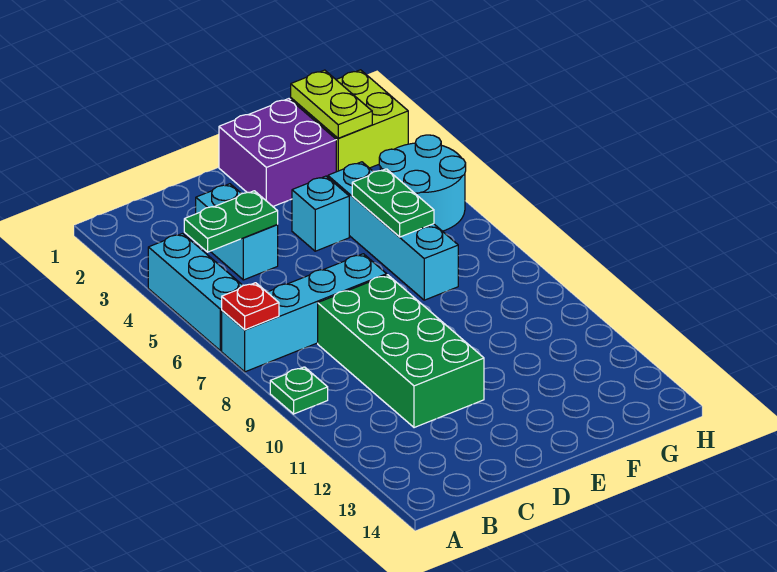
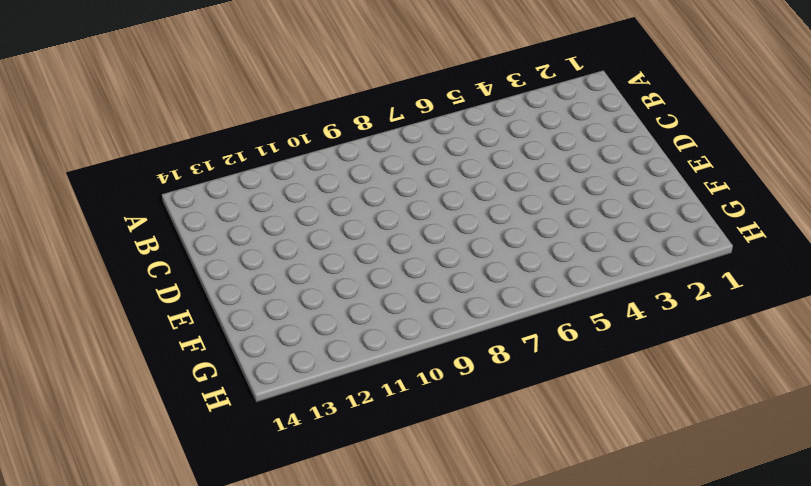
none -> cyan 1x3 brick [148,234,243,351]
none -> cyan 1x4 brick [222,254,387,372]
none -> green 1x1 plate [270,367,328,414]

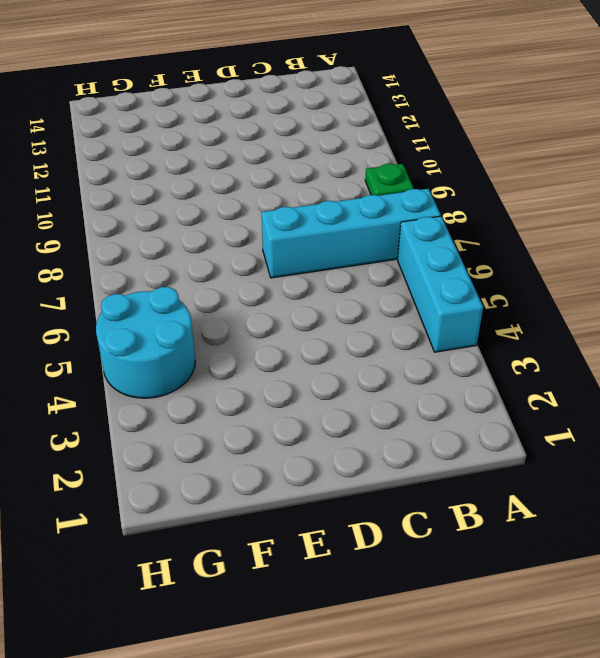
none -> cyan 1x2 brick [196,184,278,280]
none -> green 2x4 brick [318,275,484,428]
none -> purple 2x2 brick [219,99,336,206]

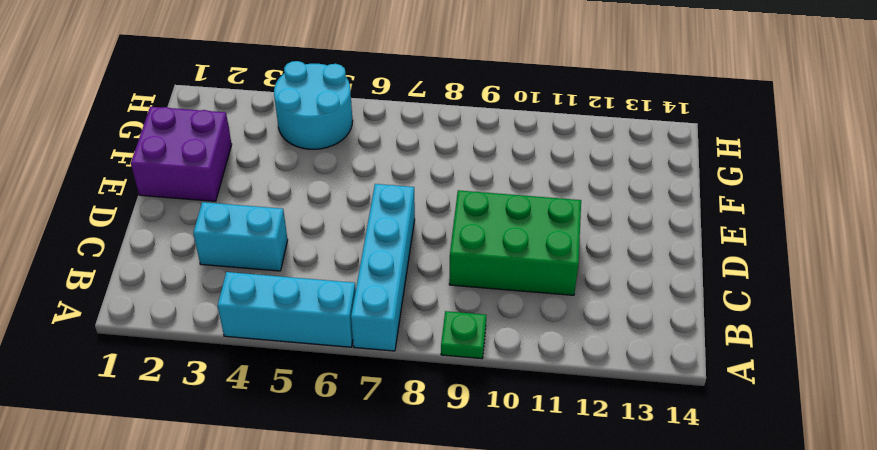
green 2x3 brick [449,190,581,295] -> green 2x4 brick [318,275,484,428]
none -> cyan 1x1 brick [292,176,349,251]
none -> cyan 1x4 brick [328,162,458,300]
none -> lime 2x2 brick [291,70,408,172]

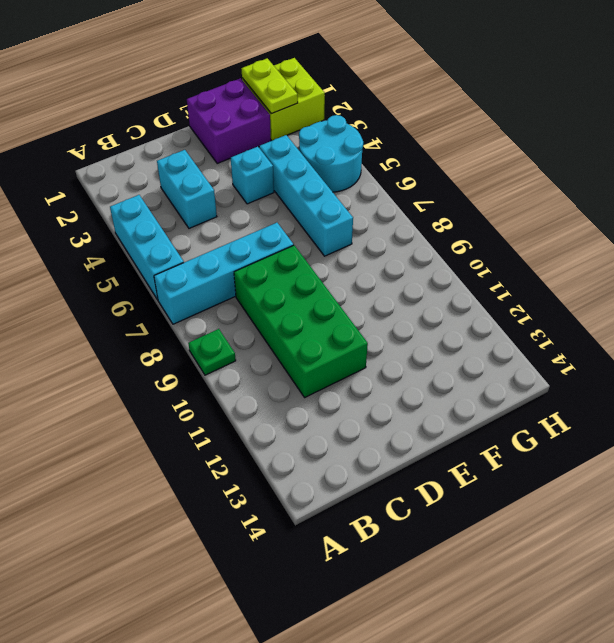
none -> red 1x1 plate [222,283,279,330]
none -> green 1x2 plate [184,191,278,252]
none -> green 1x2 plate [352,169,434,237]

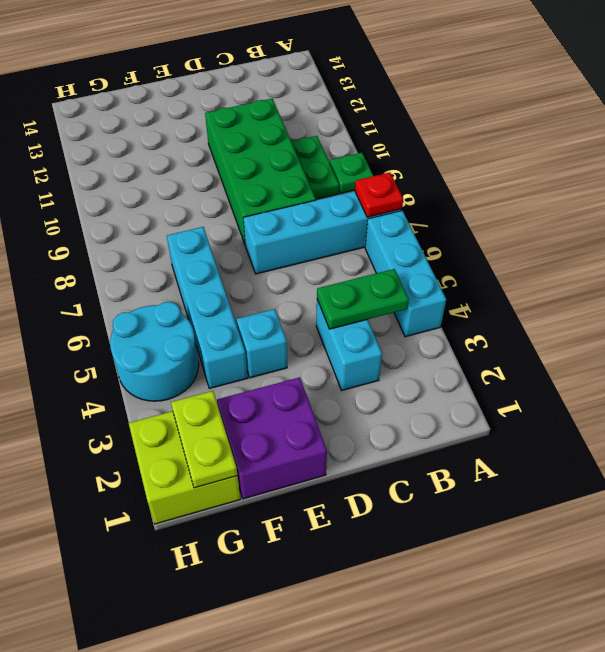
green 1x2 plate [292,136,339,199] -> green 1x2 plate moved to [352,169,434,237]

